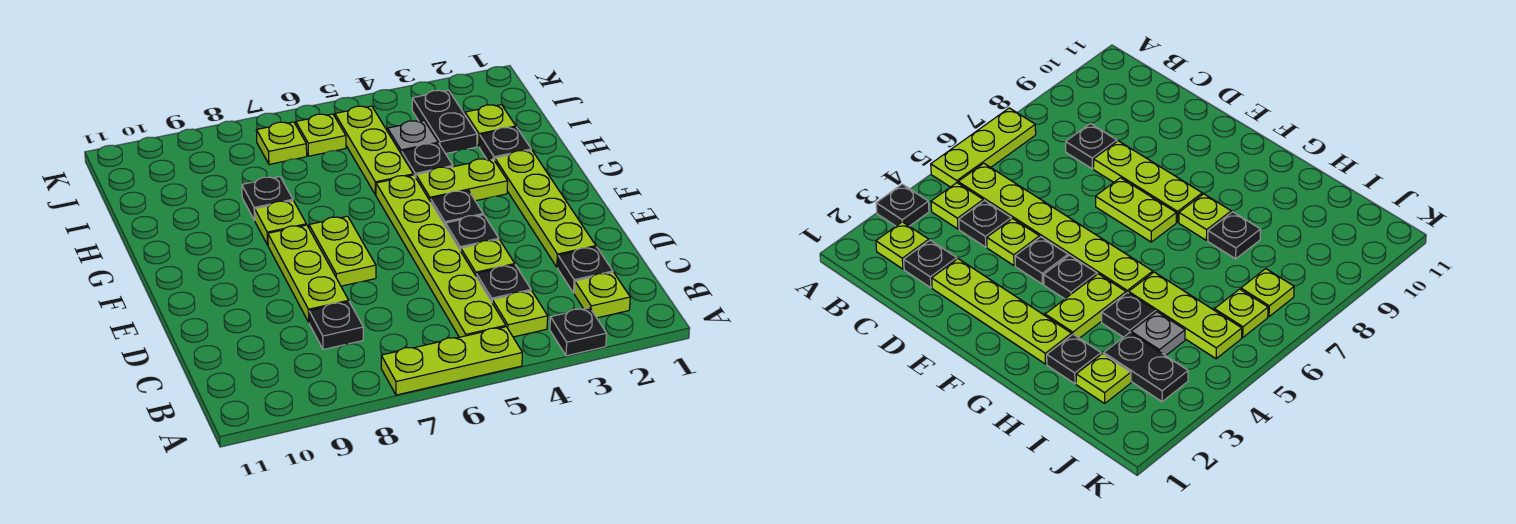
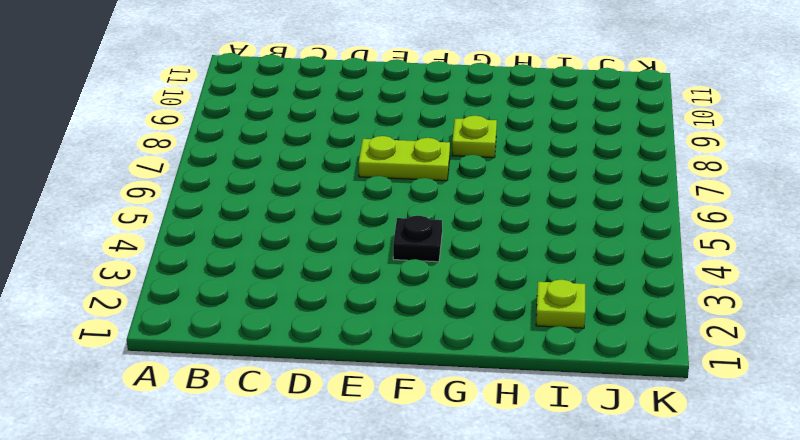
none -> black 1x1 plate [550,308,607,356]
none -> lime 1x3 plate [381,327,522,395]
none -> lime 1x1 plate [574,272,630,318]

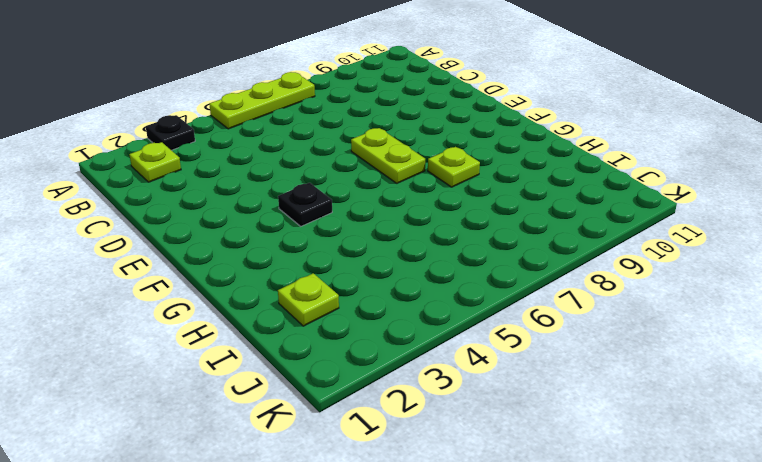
none -> lime 1x1 plate [492,291,548,337]
none -> lime 1x6 plate [376,175,506,337]
none -> black 1x1 plate [558,247,613,293]

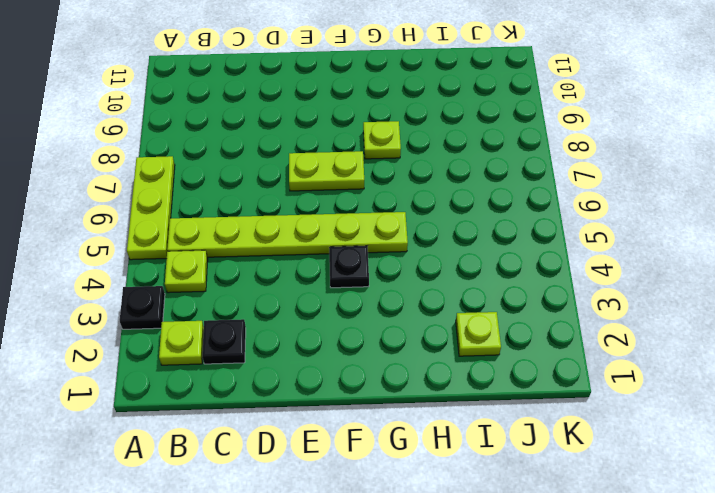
none -> black 1x1 plate [476,265,531,302]
none -> black 1x1 plate [309,302,363,350]
none -> lime 1x4 plate [495,150,596,267]

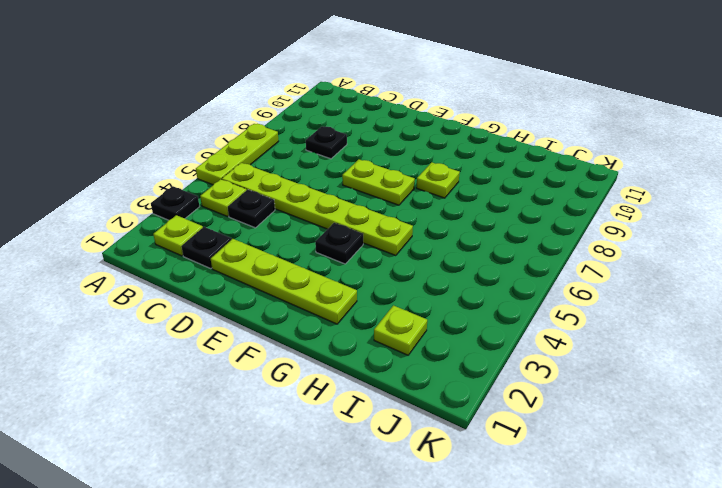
none -> lime 1x1 plate [461,240,515,275]
none -> lime 1x3 plate [268,225,349,322]
none -> black 1x1 plate [446,215,499,251]

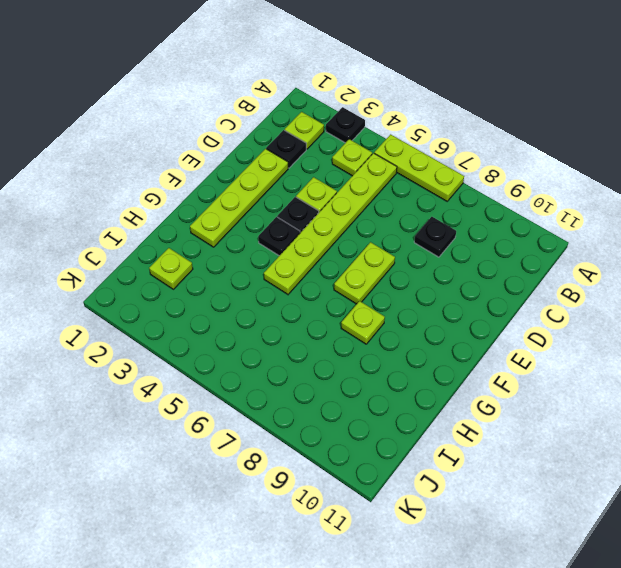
none -> black 1x1 plate [476,265,531,302]
none -> lime 1x3 plate [268,225,349,322]
none -> lime 1x2 plate [416,158,508,202]

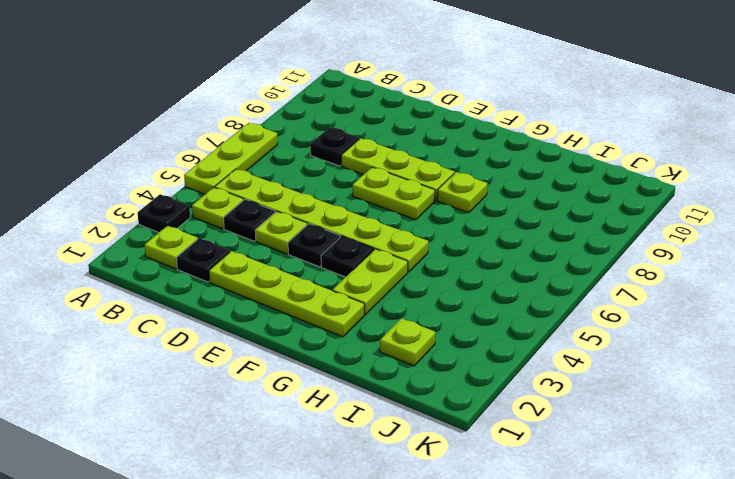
none -> black 1x1 plate [479,127,531,160]
none -> black 1x1 plate [402,143,453,177]
none -> lime 1x3 plate [335,106,413,195]

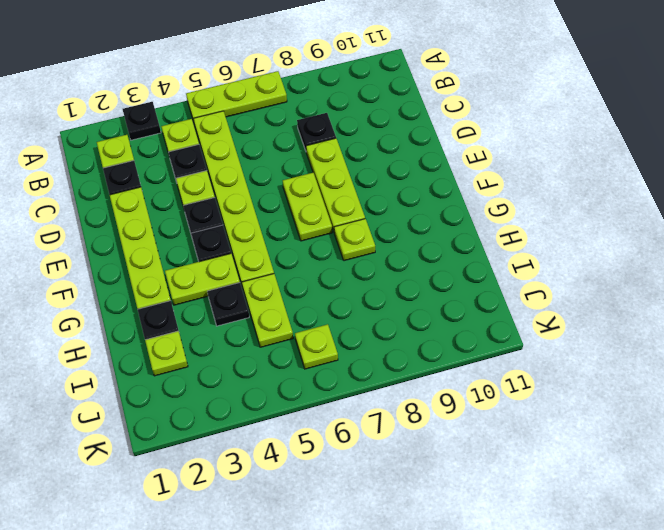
lime 1x2 plate [242,274,293,347] -> lime 1x3 plate [335,106,413,195]
none -> black 1x1 plate [242,177,293,220]
none -> black 1x2 plate [412,90,477,154]
none -> grey 1x1 plate [388,121,438,154]

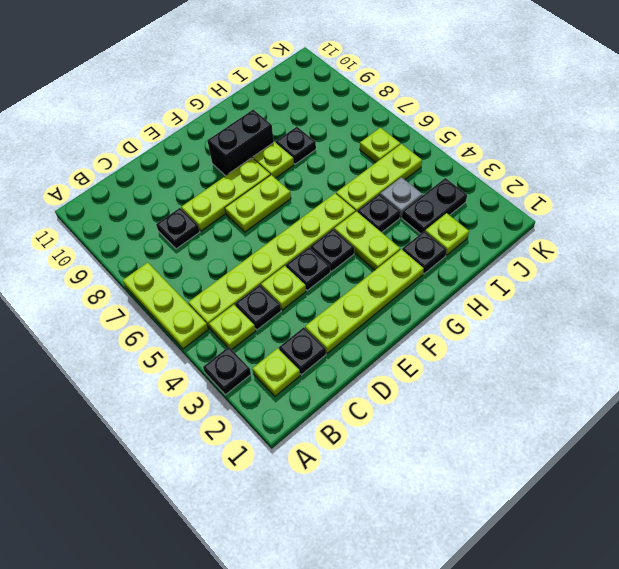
black 1x2 brick [207,110,274,176] -> none
none -> lime 1x1 plate [256,122,307,164]

